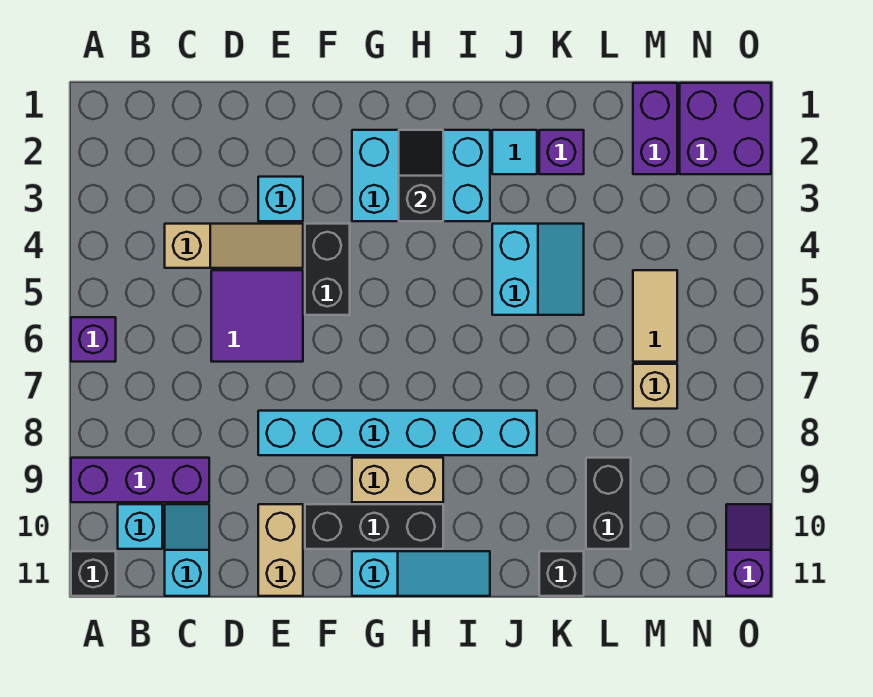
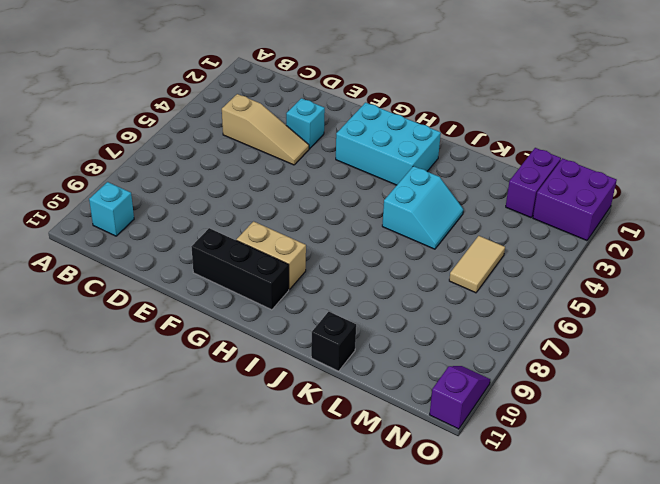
none -> purple 1x1 brick [71,317,116,362]
none -> purple 1x3 brick [71,458,209,502]
none -> black 1x1 brick [71,551,116,596]

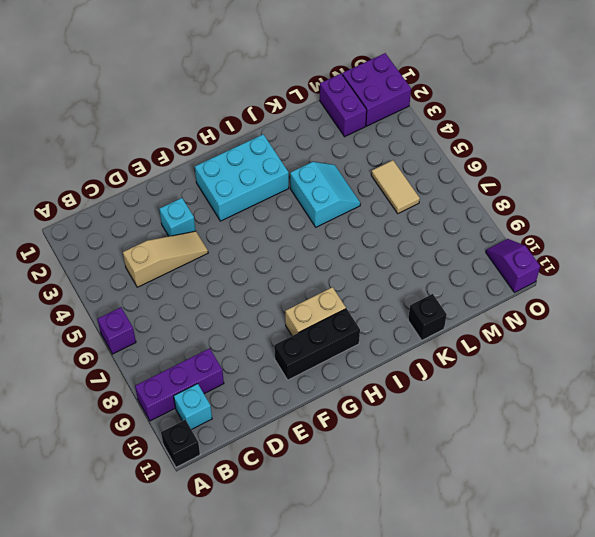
none -> cyan 1x2 slope [165,504,209,596]
none -> purple 2x2 tile [211,270,303,362]
none -> cyan 1x6 brick [258,411,537,455]

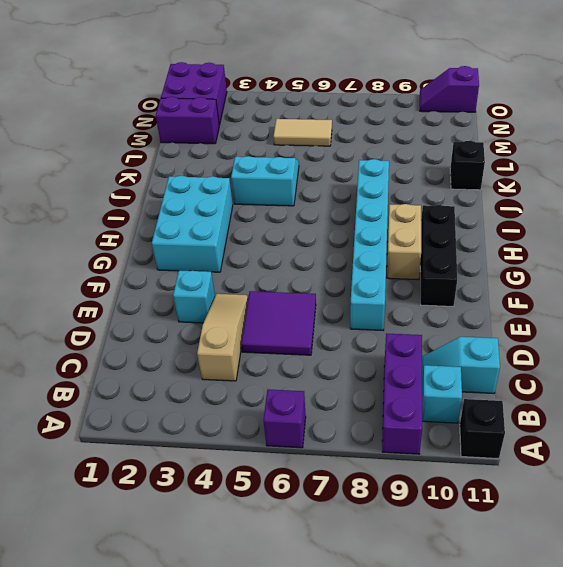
none -> tan 1x2 brick [258,504,303,596]
none -> black 1x2 brick [305,224,350,315]
none -> cyan 1x3 slope [352,551,490,596]

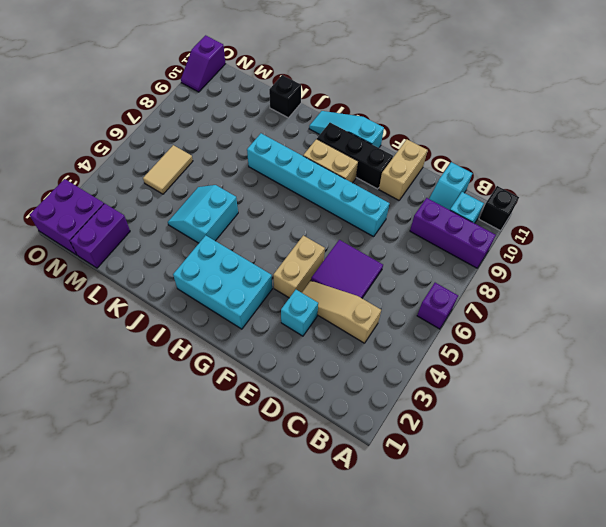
tan 1x2 brick [273,235,325,298] -> black 1x2 brick [305,224,350,315]
none -> cyan 1x1 tile [492,130,537,174]
none -> purple 1x1 brick [539,130,584,174]
none -> black 1x2 brick [586,458,631,549]

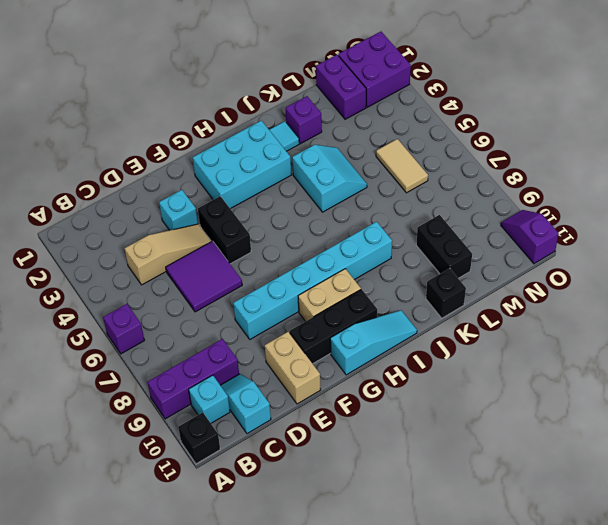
none -> tan 1x1 brick [633,364,677,409]
none -> black 1x2 slope [399,130,443,221]

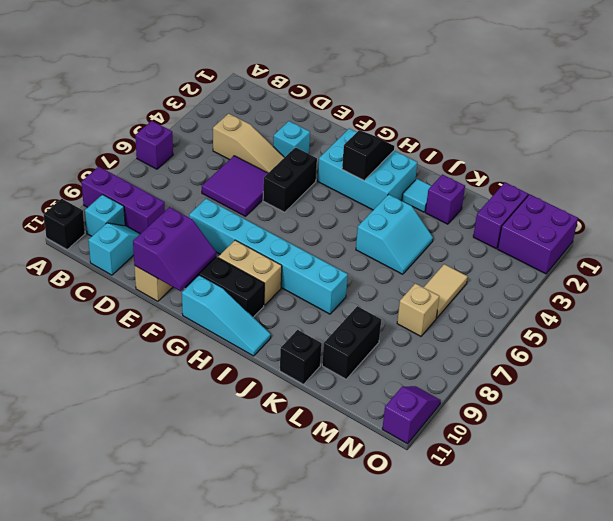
purple 2x2 slope [133,207,216,291] -> none

